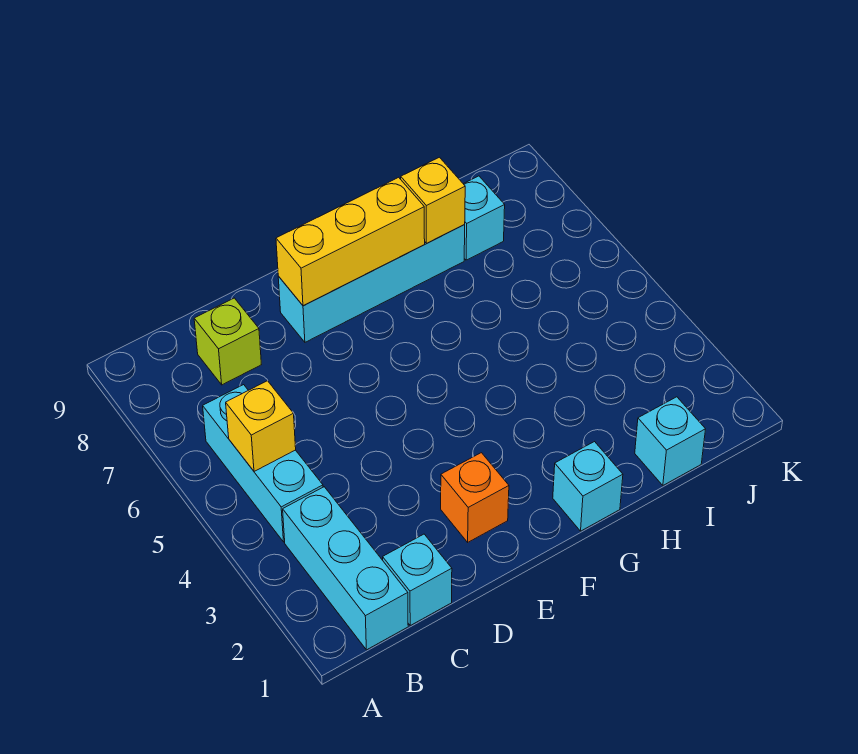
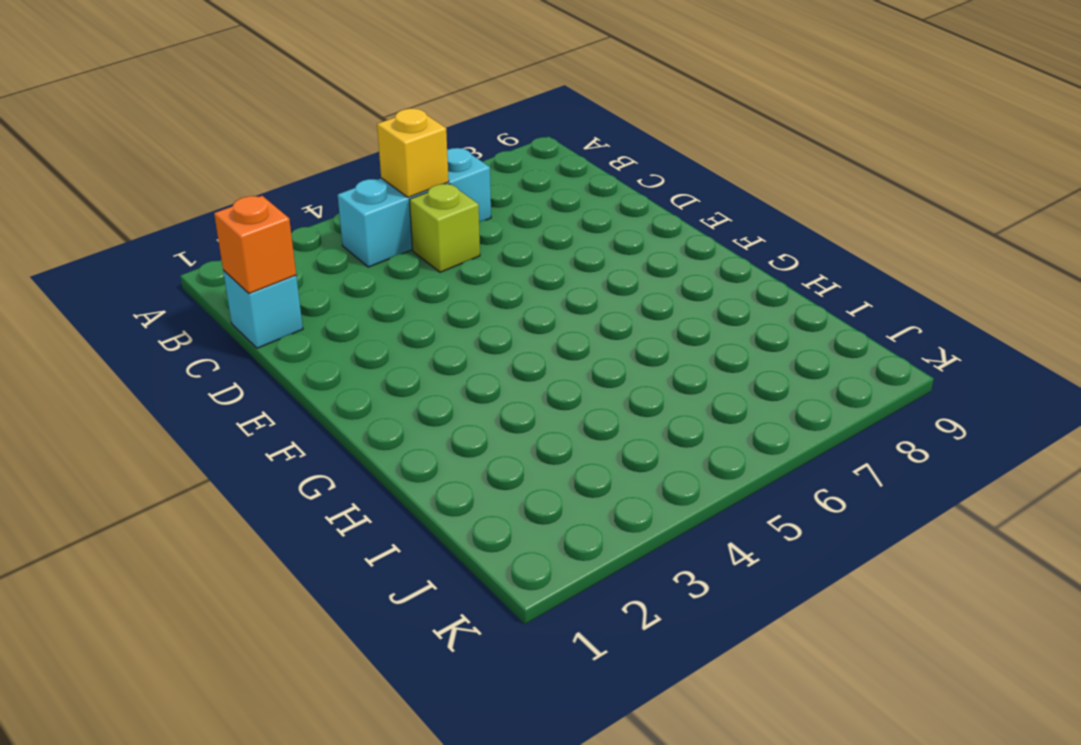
orange 1x1 brick [214,196,296,294] -> orange 1x1 brick moved to [441,453,509,542]
lime 1x1 brick [409,184,480,272] -> lime 1x1 brick moved to [194,298,261,385]
none -> cyan 1x3 brick [283,487,408,650]
none -> cyan 1x4 brick [278,225,465,342]
none -> cyan 1x1 brick [553,442,623,531]

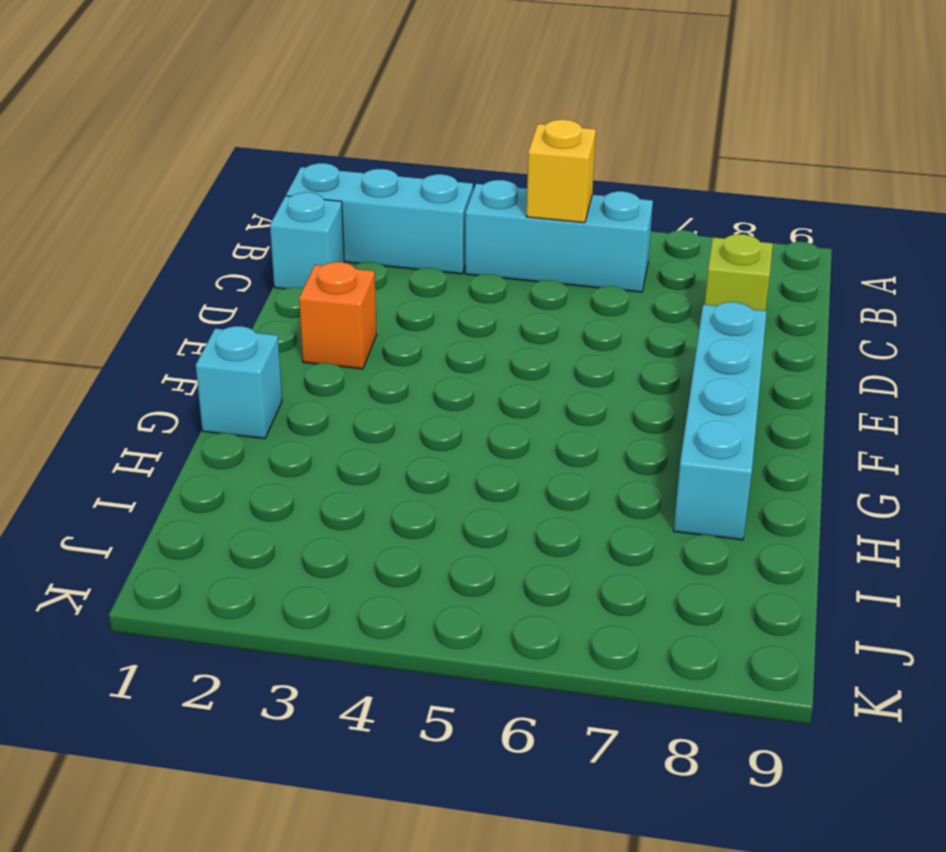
none -> cyan 1x1 brick [635,397,706,485]
none -> cyan 1x1 brick [464,176,505,260]
none -> yellow 1x3 brick [276,177,425,306]

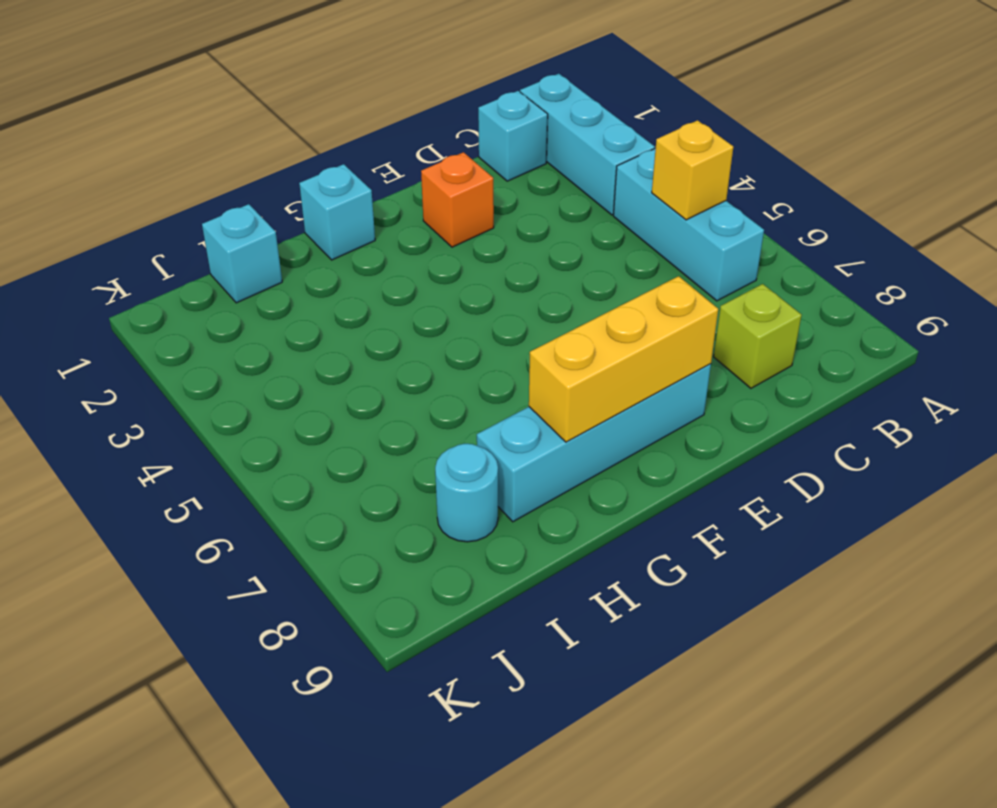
cyan 1x1 round brick [435,444,498,542] -> cyan 1x1 brick [464,176,505,260]
none -> yellow 1x1 brick [401,157,465,243]

